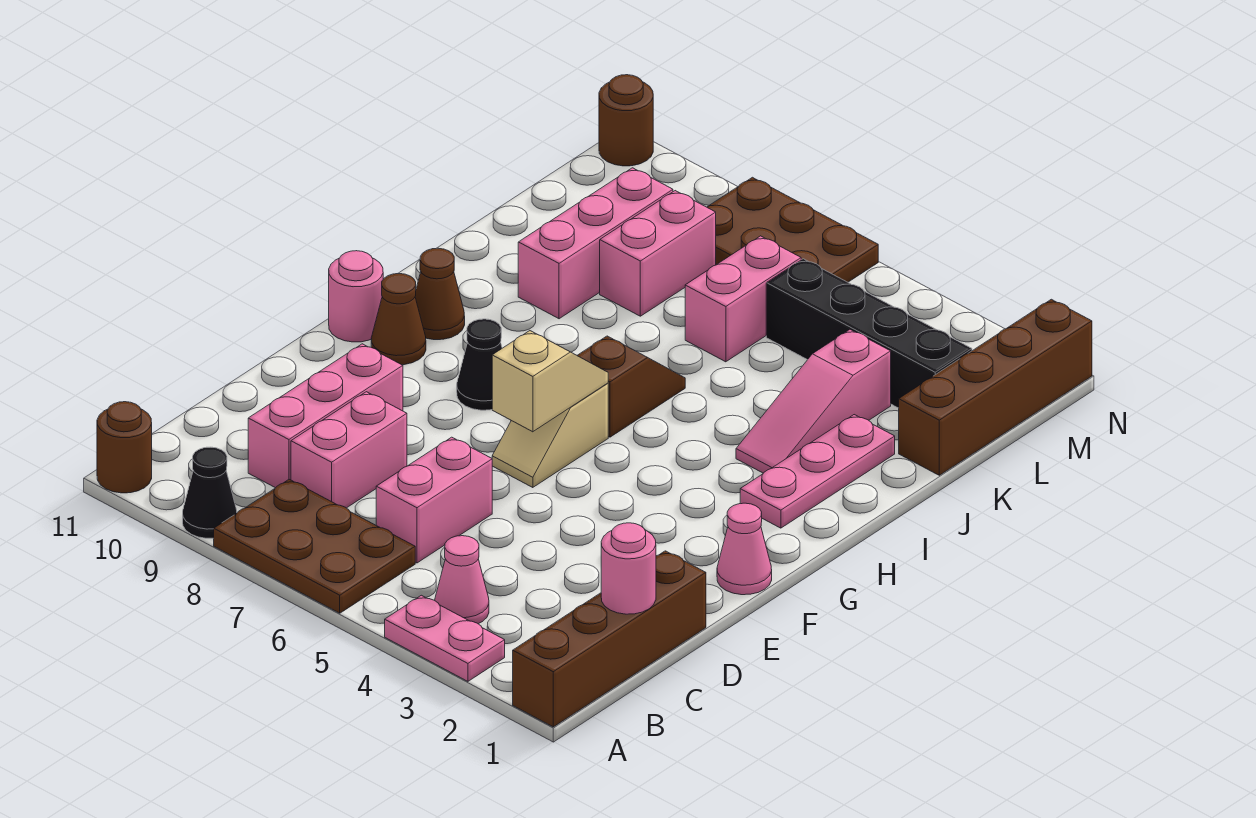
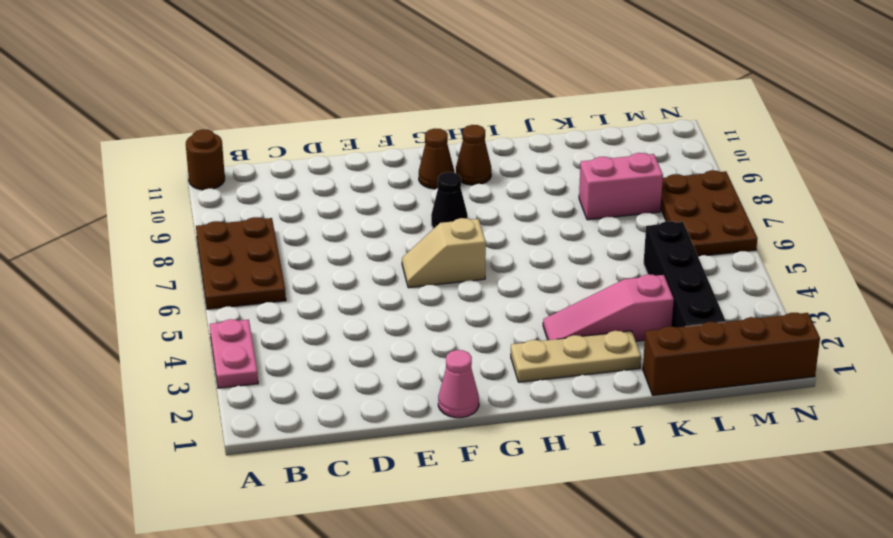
tan 1x3 plate [511,331,641,382] -> pink 1x3 plate [740,415,895,528]
none -> brown 1x4 brick [513,551,706,727]
none -> black 1x1 cone [183,447,237,538]
none -> pink 1x1 cone [435,536,489,624]

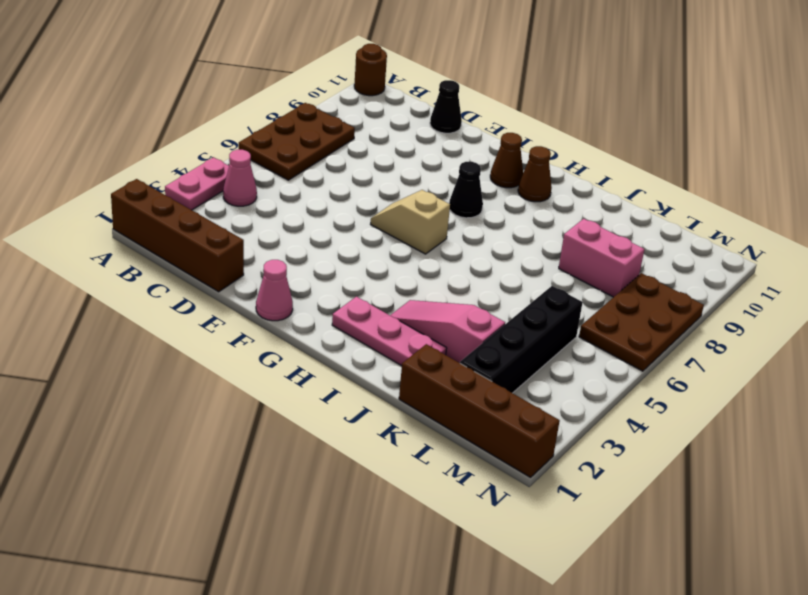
black 1x1 cone [430,80,462,133] -> black 1x1 cone moved to [183,447,237,538]
none -> pink 1x2 brick [376,437,492,563]
none -> pink 1x2 brick [291,392,407,508]
none -> pink 1x3 brick [248,344,403,488]

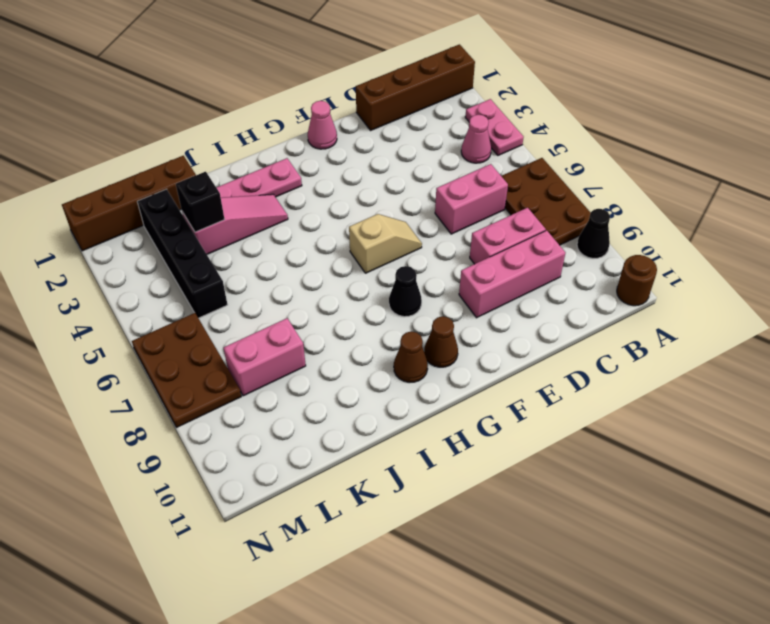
black 1x1 brick [176,172,225,232] -> none
none -> pink 1x1 round brick [329,251,383,342]
none -> brown 1x2 slope [577,336,685,437]
none -> pink 1x3 brick [518,168,673,319]

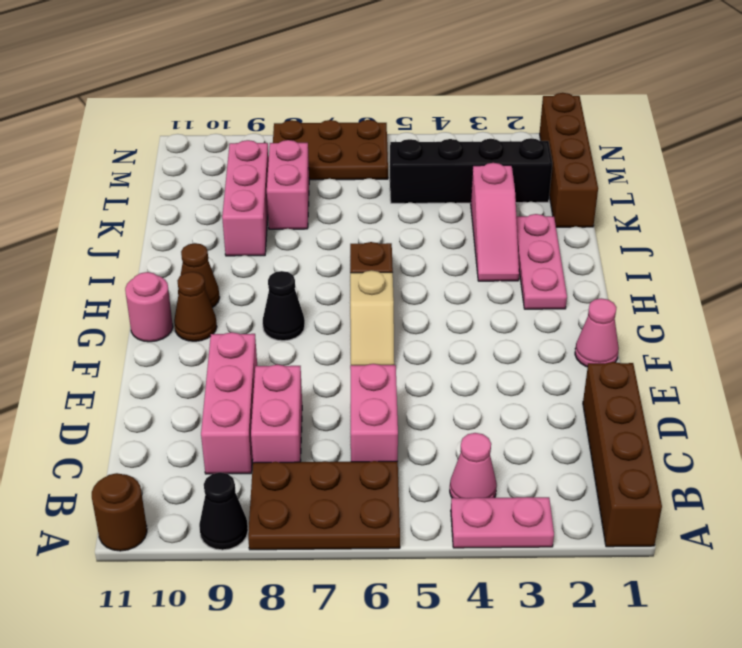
none -> pink 1x2 brick [685,236,801,362]
none -> brown 1x1 round brick [599,75,653,166]
none -> pink 1x1 round brick [601,523,656,614]

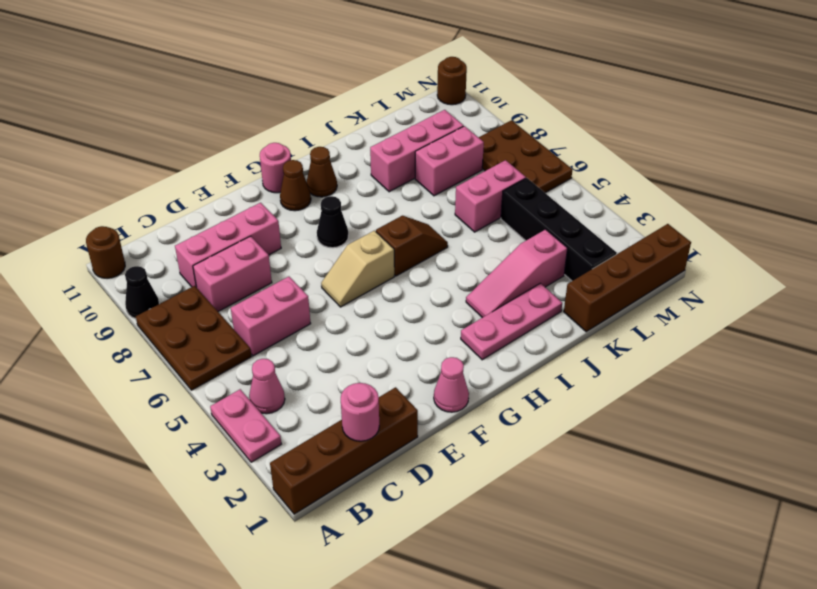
none -> tan 1x2 slope [492,331,608,432]

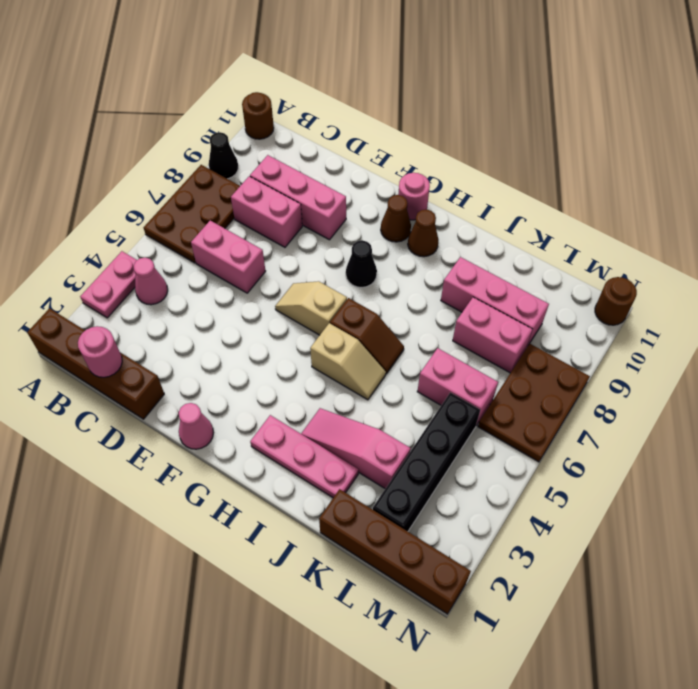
tan 1x2 slope [310,323,386,400] -> tan 1x2 slope moved to [492,331,608,432]

